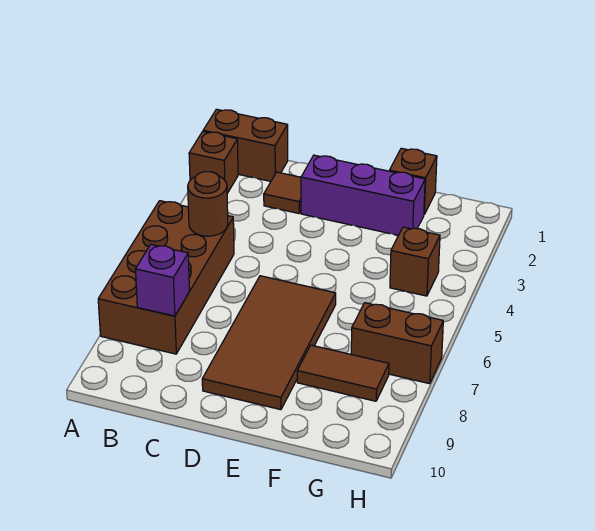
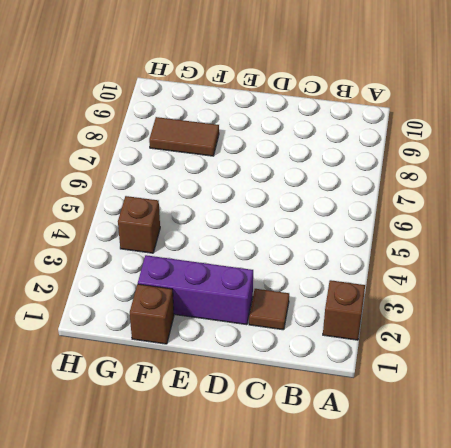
none -> brown 1x2 brick [203,109,288,181]
none -> brown 2x4 brick [98,201,234,354]
none -> brown 2x4 tile [202,276,336,410]

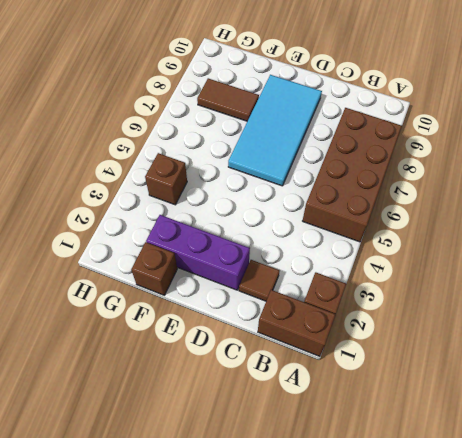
cyan 2x4 tile [228,75,322,186] -> brown 2x4 tile [202,276,336,410]
none -> brown 1x2 brick [351,303,443,384]
none -> brown 1x1 round brick [188,172,228,236]
none -> purple 1x1 brick [135,245,189,316]

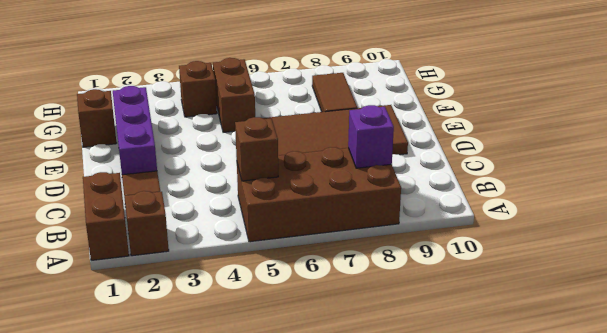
brown 1x1 brick [235,117,278,181] -> brown 1x1 round brick [188,172,228,236]
brown 1x2 brick [213,58,255,132] -> brown 1x2 brick moved to [351,303,443,384]

